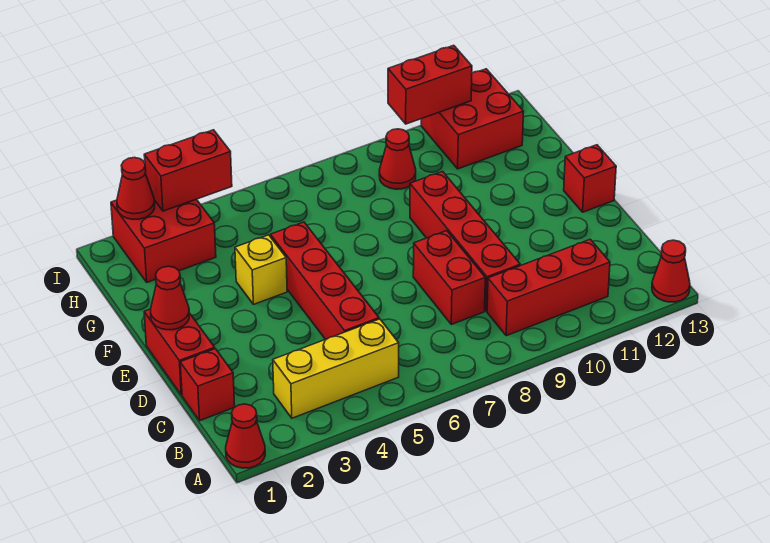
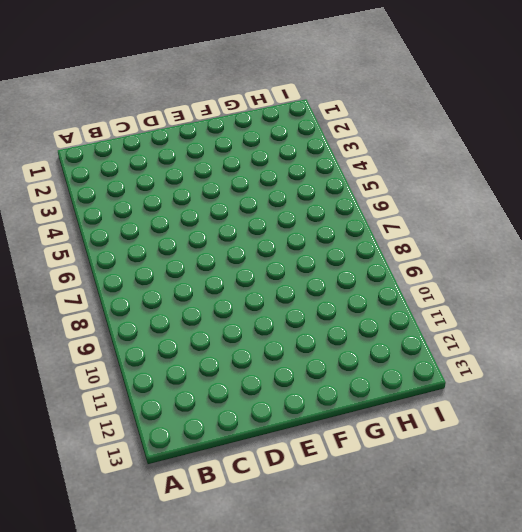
none -> red 1x1 cone [226,404,265,468]
none -> red 1x1 cone [652,240,690,302]
none -> yellow 1x3 brick [273,319,399,418]

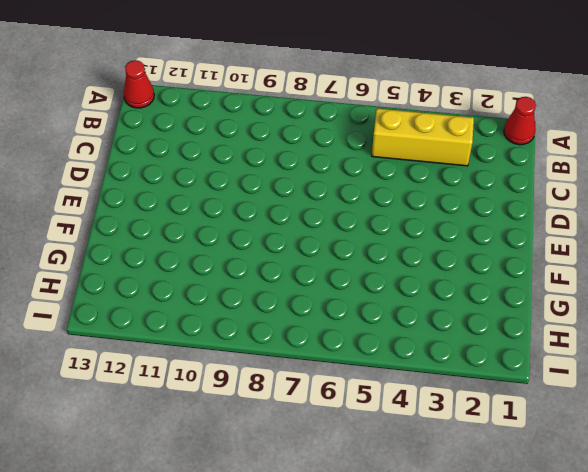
none -> red 1x3 brick [487,239,610,336]
none -> red 1x1 brick [180,349,235,420]
none -> red 1x4 brick [271,222,379,339]

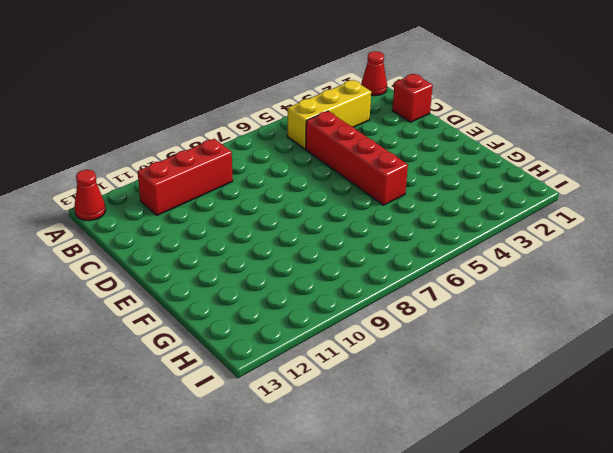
none -> red 1x2 brick [413,231,485,324]
none -> red 1x4 brick [410,172,520,311]
none -> red 1x2 brick [144,309,215,395]

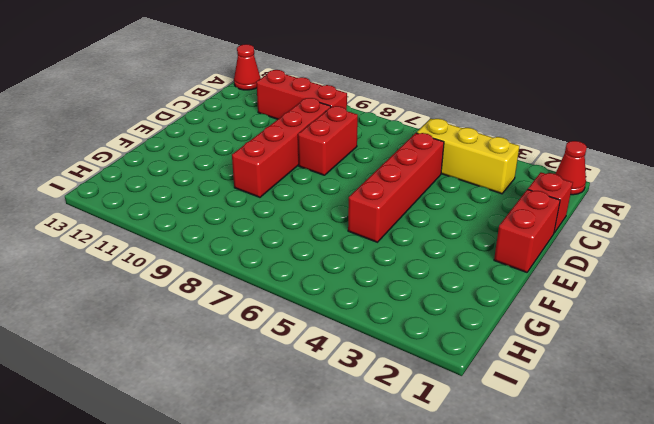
none -> red 1x1 brick [564,145,616,212]
none -> yellow 1x1 brick [235,235,287,304]
none -> red 2x2 brick [111,199,216,282]

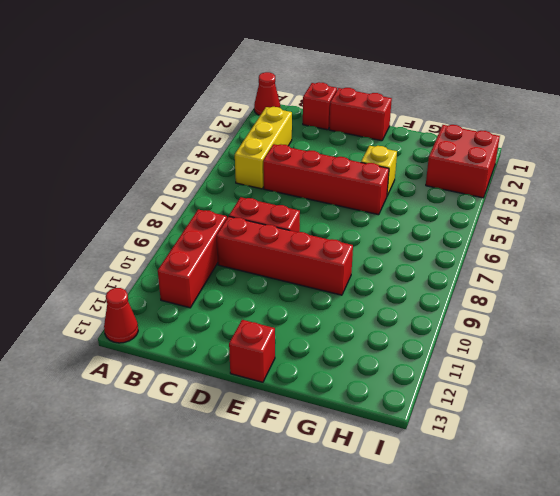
none -> red 1x1 cone [379,129,416,189]
none -> red 2x2 brick [421,69,524,169]
none -> red 1x1 cone [151,266,189,330]

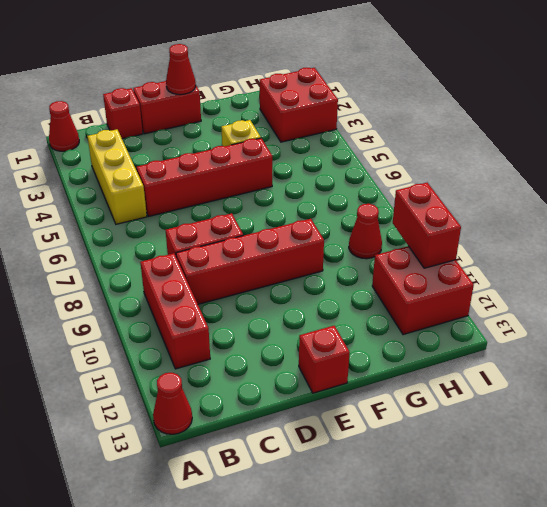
none -> red 1x1 cone [117,158,155,219]
none -> red 1x2 brick [144,130,232,211]

